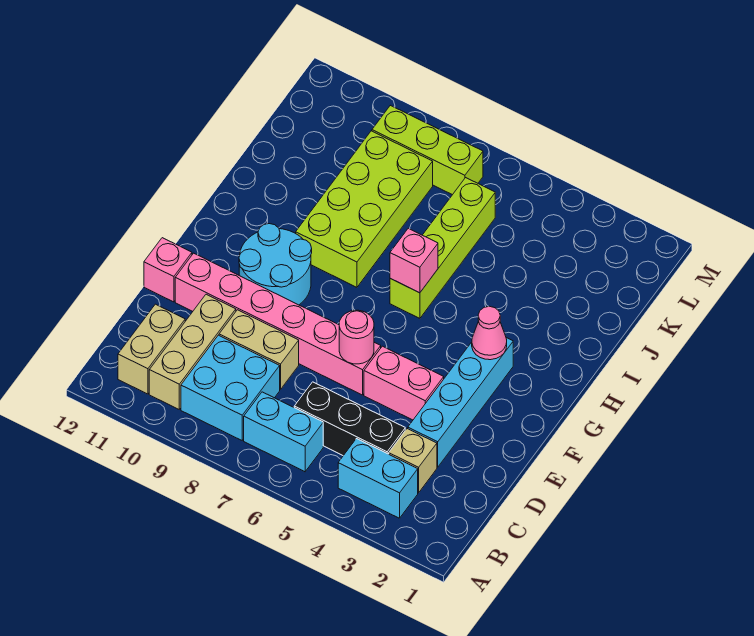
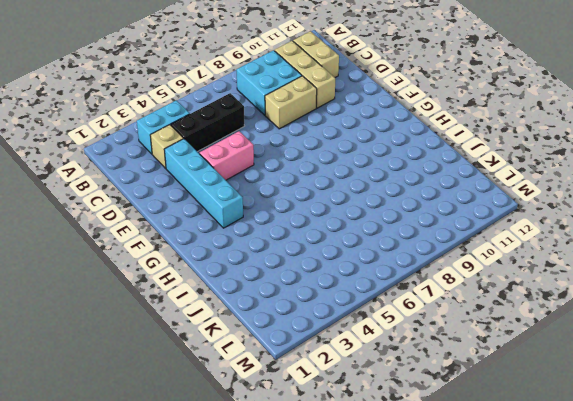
none -> cyan 1x2 brick [244,392,323,472]
none -> pink 1x6 brick [175,253,381,395]
none -> pink 1x1 brick [144,238,192,302]

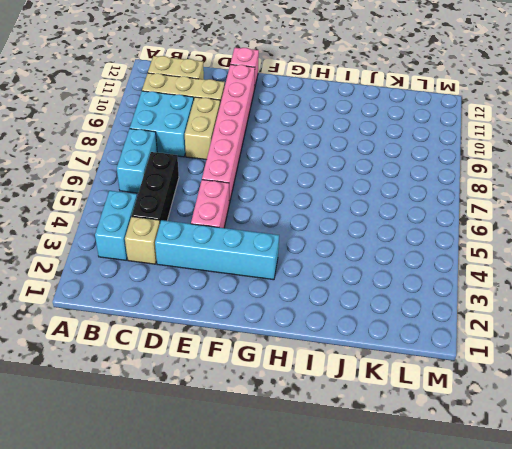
none -> cyan 2x2 round brick [239,224,312,305]
none -> lime 1x4 brick [390,178,495,318]
none -> lime 2x4 brick [296,131,433,287]

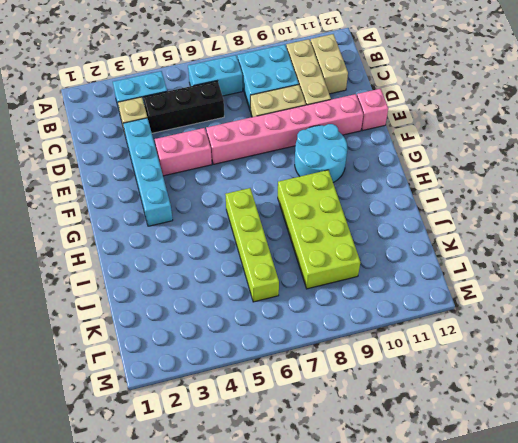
none -> lime 1x3 brick [372,105,483,195]
none -> pink 1x1 round brick [339,310,374,364]
none -> pink 1x1 cone [472,306,507,360]

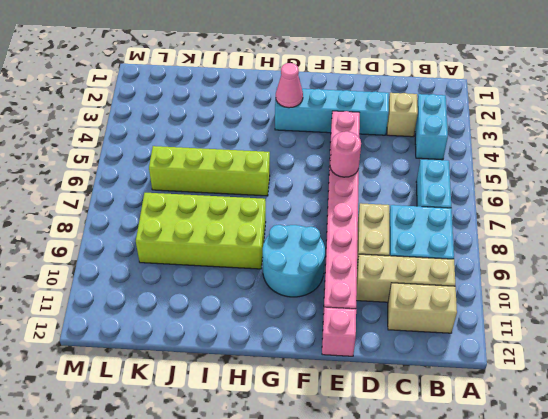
none -> black 1x3 brick [294,382,405,456]
none -> lime 1x3 brick [372,105,483,195]
none -> pink 1x1 brick [390,228,438,293]

